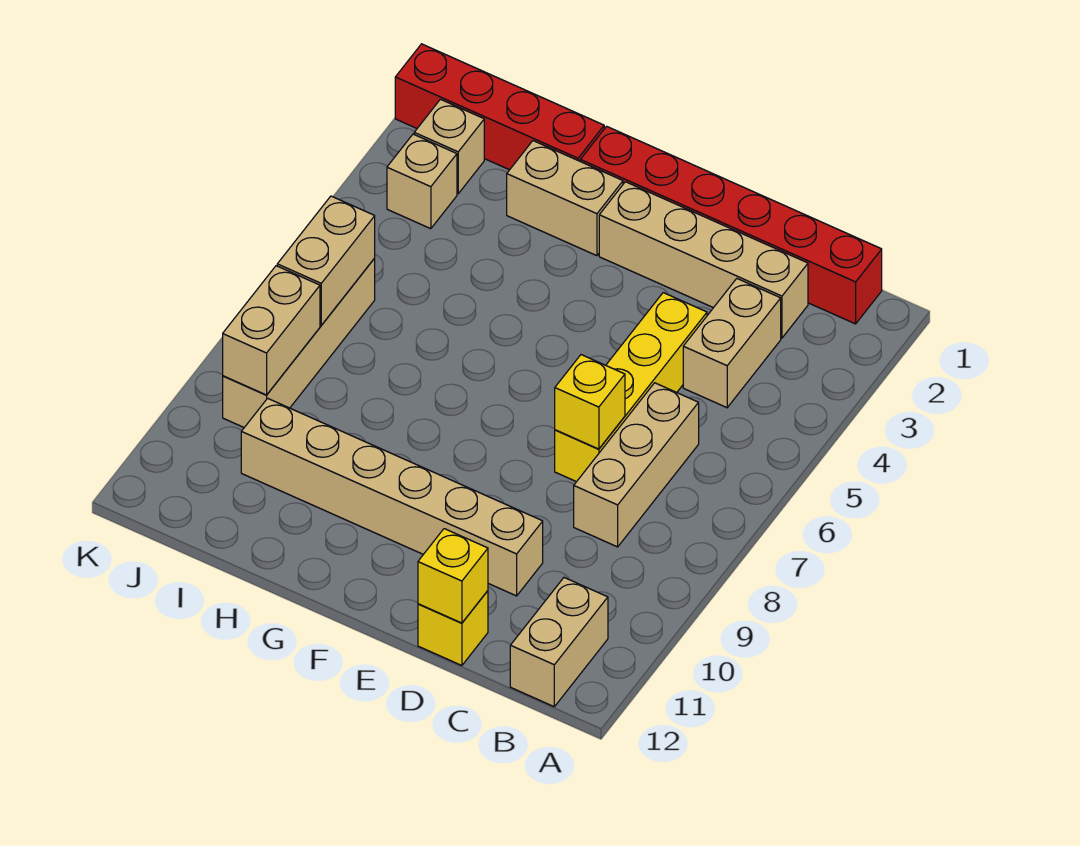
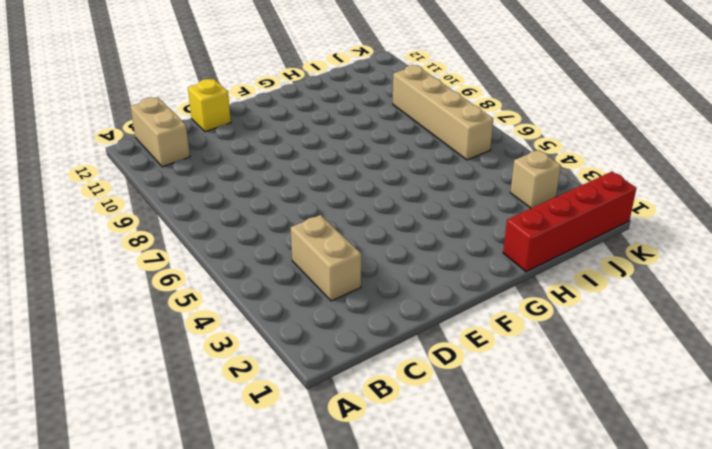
none -> red 1x6 brick [580,126,882,324]
none -> tan 1x4 brick [599,182,808,338]
none -> tan 1x3 brick [574,383,699,547]

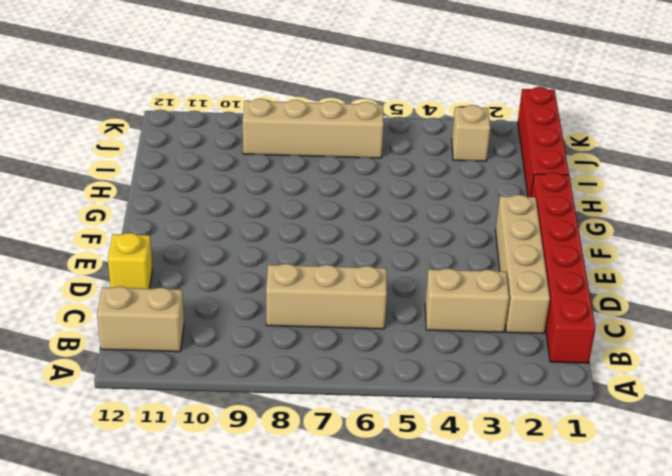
none -> yellow 1x4 brick [555,293,707,482]
none -> tan 1x6 brick [241,398,543,596]
none -> tan 1x2 brick [507,141,623,256]

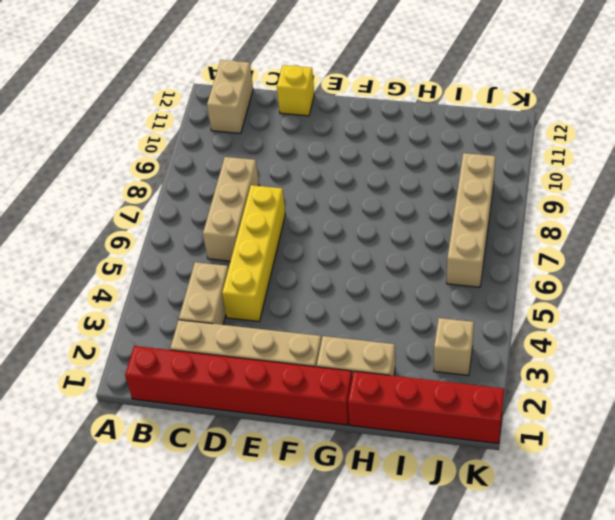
none -> tan 1x6 brick [241,398,543,596]
none -> tan 1x1 brick [414,99,484,194]
none -> yellow 1x1 brick [555,355,625,449]

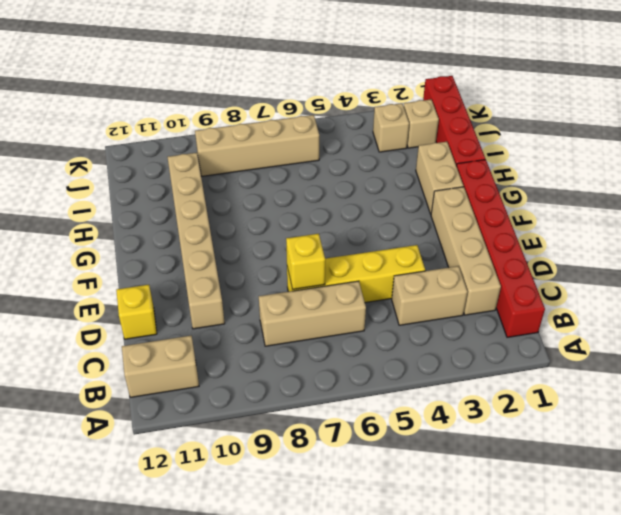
none -> yellow 1x1 brick [418,529,488,623]
none -> tan 1x2 brick [277,196,375,325]
none -> tan 1x2 brick [223,266,320,395]

